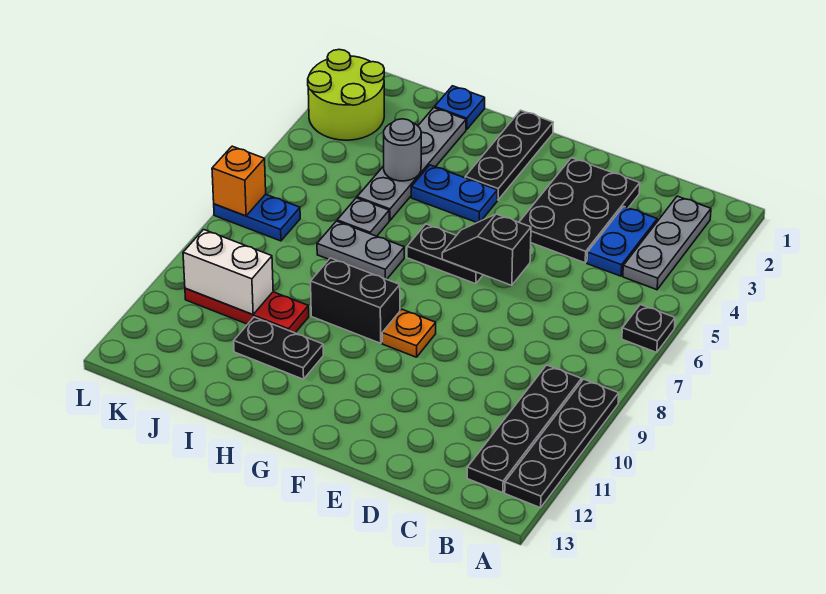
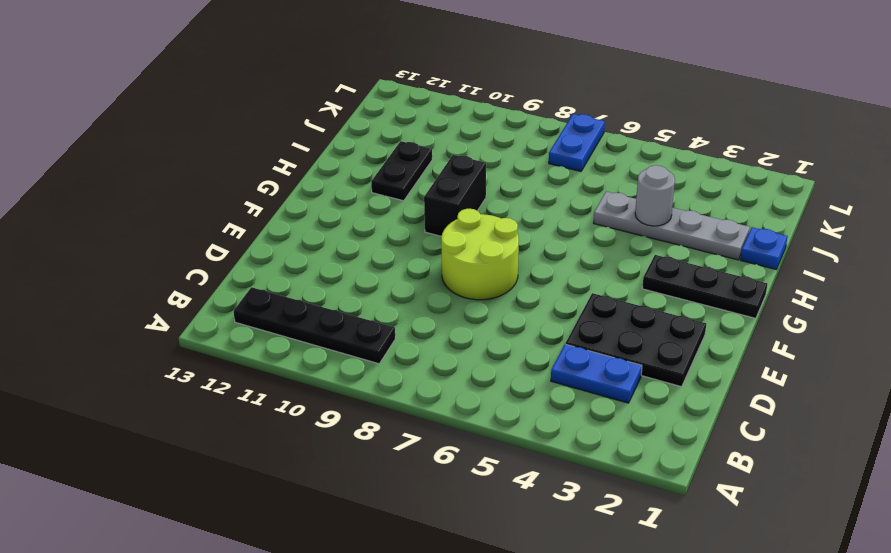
lime 2x2 round brick [441,209,519,300] -> lime 2x2 round brick moved to [308,50,384,140]
none -> black 1x1 plate [622,304,675,352]
none -> black 1x4 plate [505,379,619,508]
none -> grey 1x3 plate [623,196,711,290]

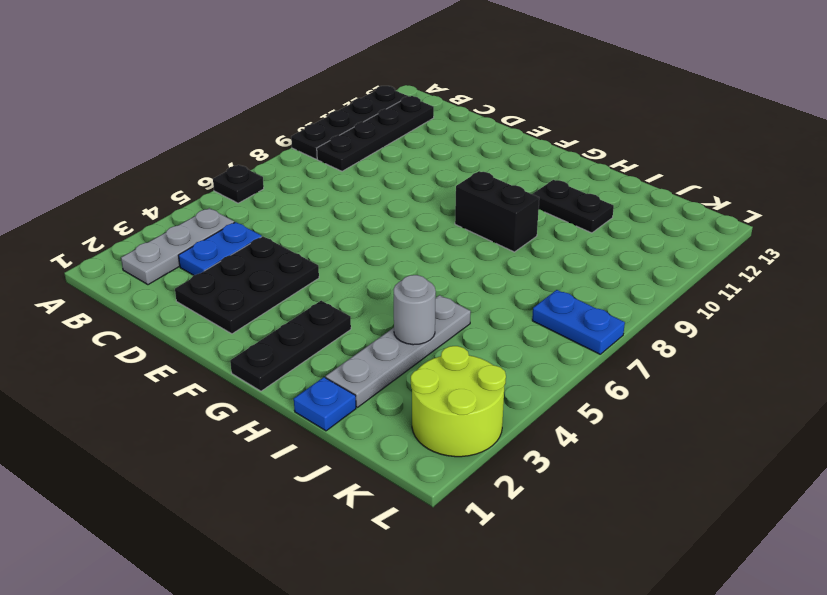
none -> black 1x2 plate [407,224,483,284]
none -> orange 1x1 plate [382,309,436,357]
none -> blue 1x2 plate [411,165,497,223]

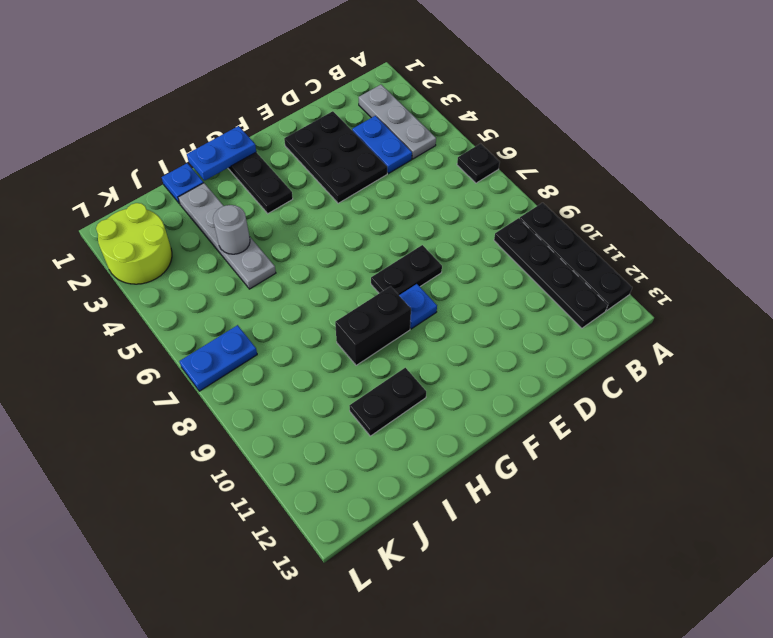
black 1x2 plate [371,245,442,295] -> black 1x2 plate moved to [407,224,483,284]
blue 1x1 plate [399,284,437,329] -> orange 1x1 plate [382,309,436,357]
blue 1x2 plate [187,126,256,181] -> blue 1x2 plate moved to [411,165,497,223]
none -> grey 1x2 plate [317,221,404,279]
none -> grey 1x1 plate [337,198,389,236]
none -> red 1x3 plate [185,288,309,333]

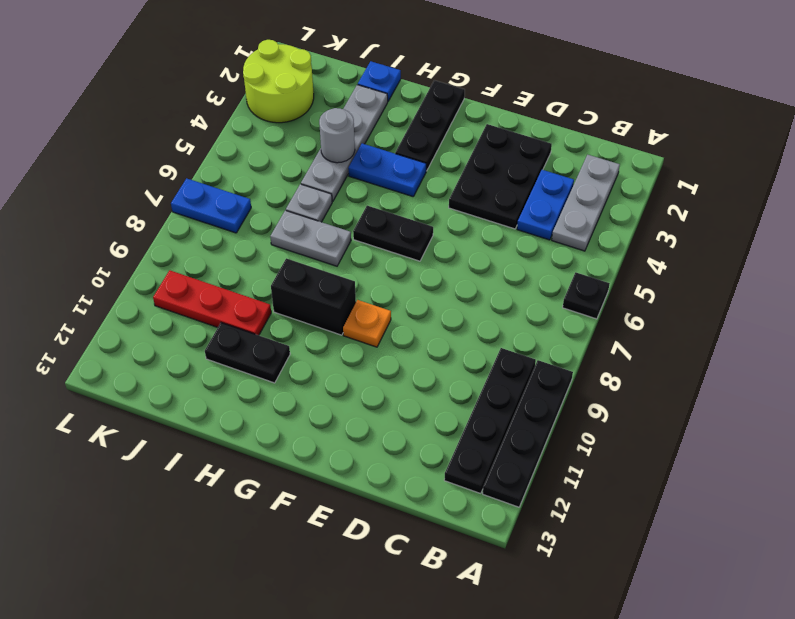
none -> black 1x2 slope [442,214,531,286]
none -> white 1x2 brick [183,230,273,315]
none -> orange 1x1 brick [212,146,266,216]

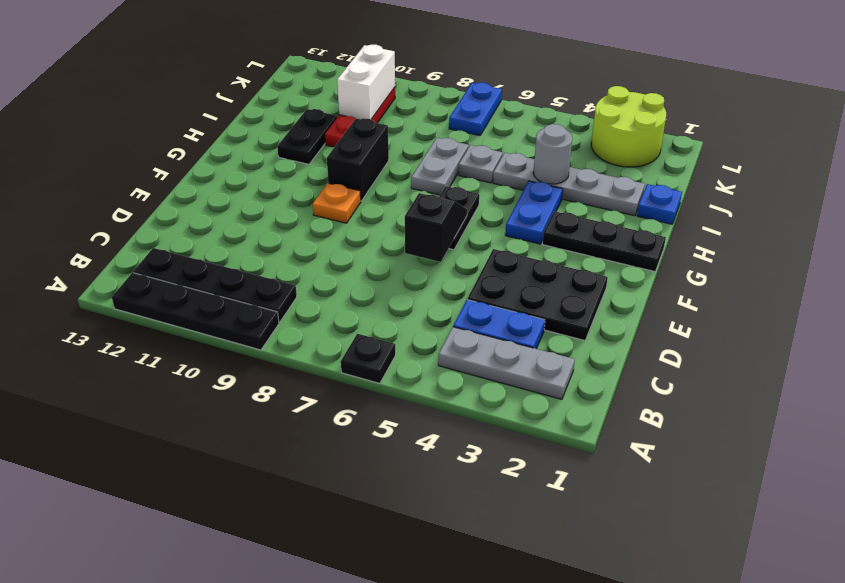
none -> orange 1x1 brick [212,146,266,216]

